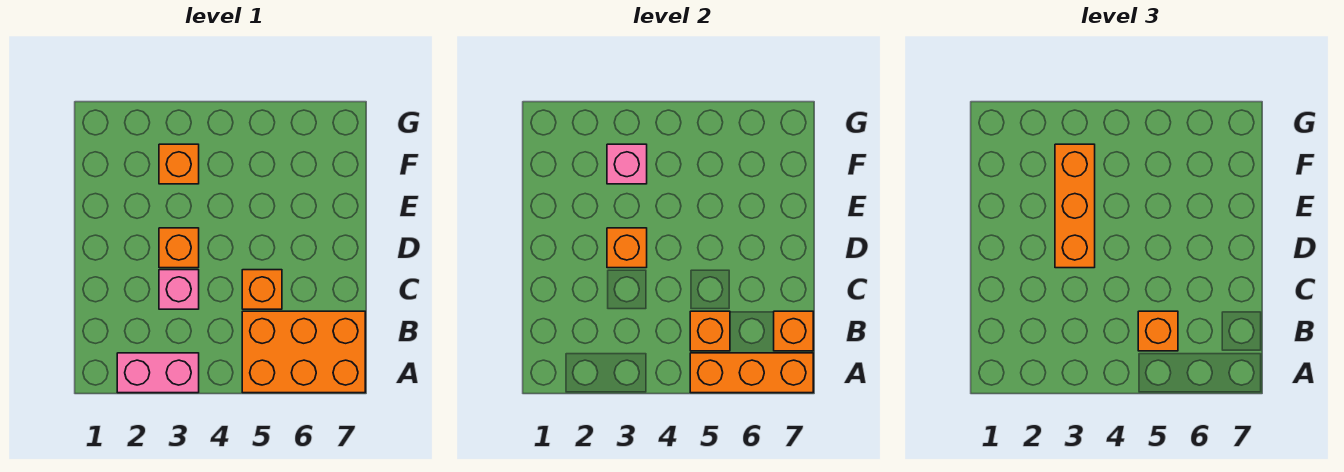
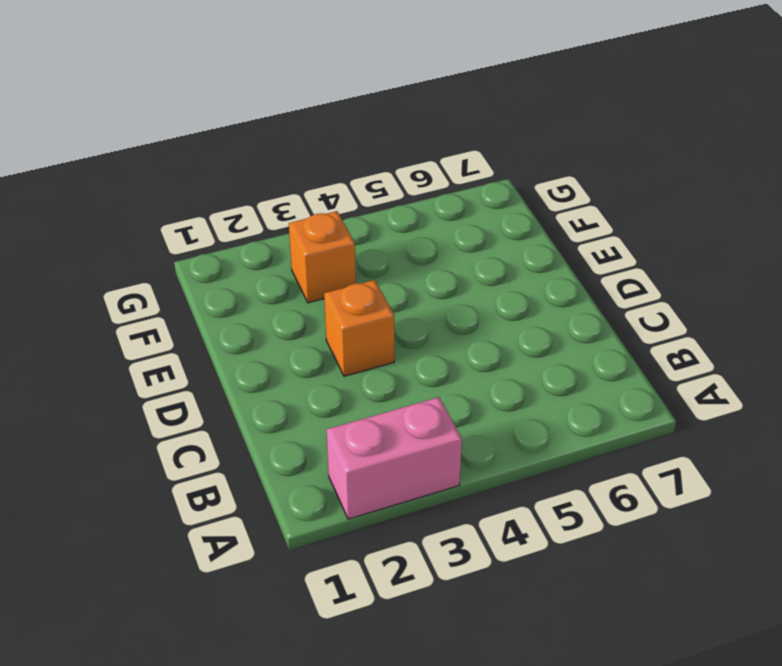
none -> orange 2x3 brick [242,311,365,393]
none -> pink 1x1 brick [159,270,199,309]
none -> orange 1x1 brick [242,270,282,309]

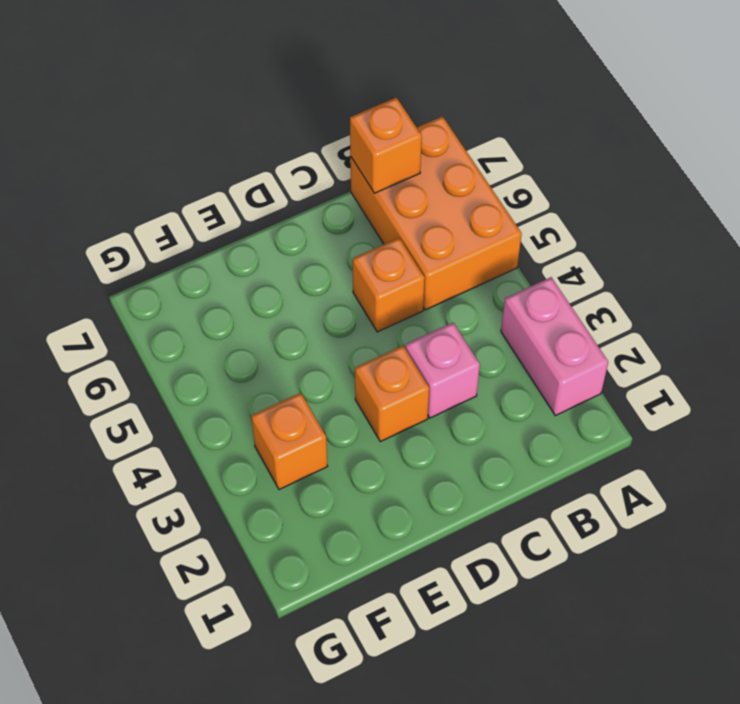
none -> orange 1x3 brick [690,353,813,393]
none -> orange 1x1 brick [690,311,730,351]
none -> orange 1x1 brick [607,228,647,268]

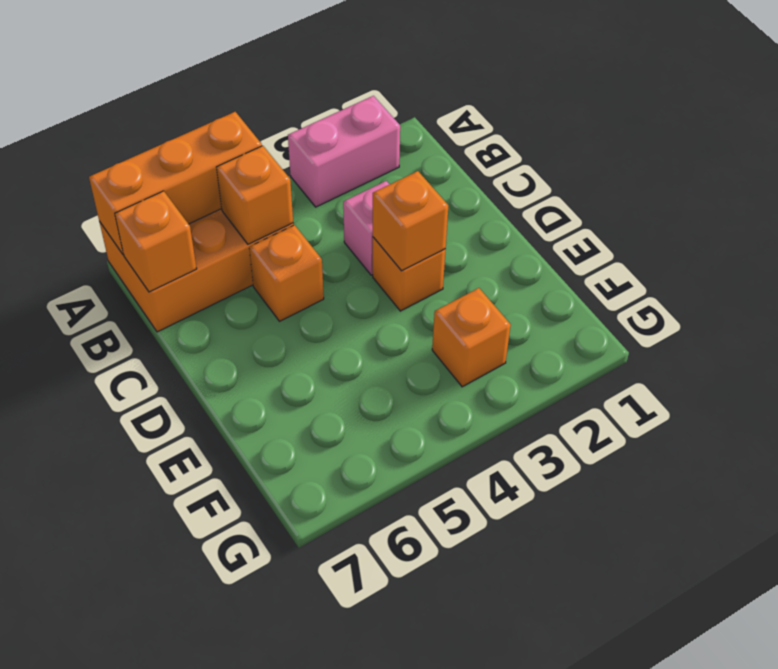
none -> pink 1x1 brick [607,144,647,184]
none -> orange 1x1 brick [1138,311,1178,351]
none -> orange 1x3 brick [1055,144,1095,268]

